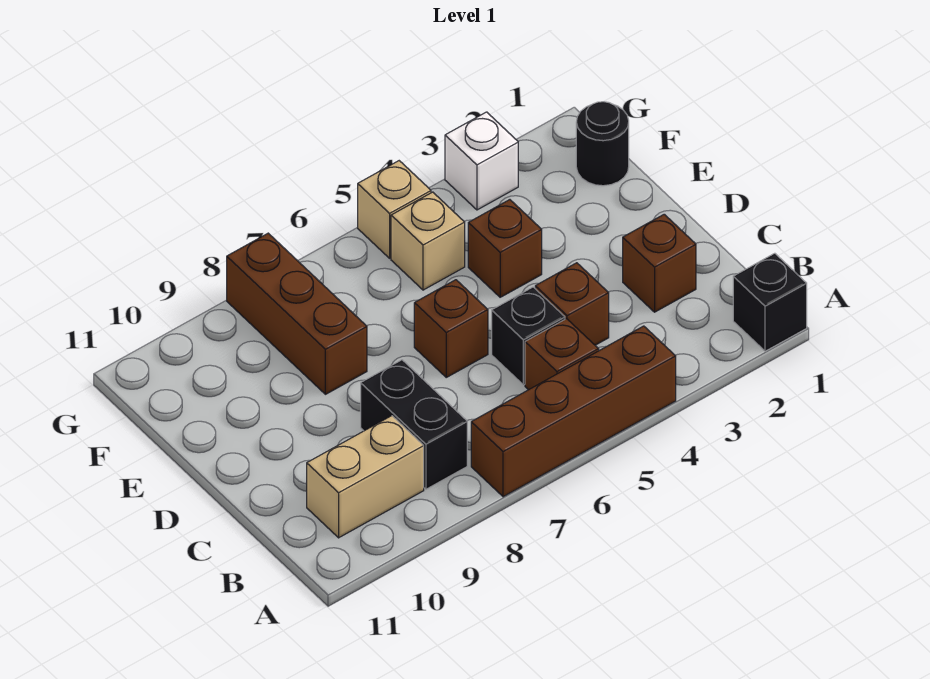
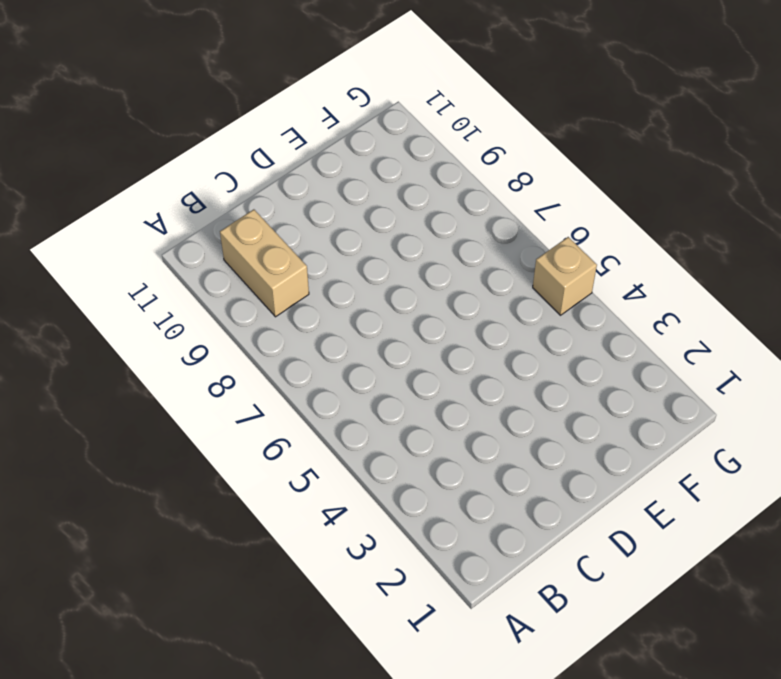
none -> black 1x1 brick [733,253,807,351]
none -> brown 1x4 brick [471,326,676,497]
none -> brown 1x1 brick [525,319,599,390]

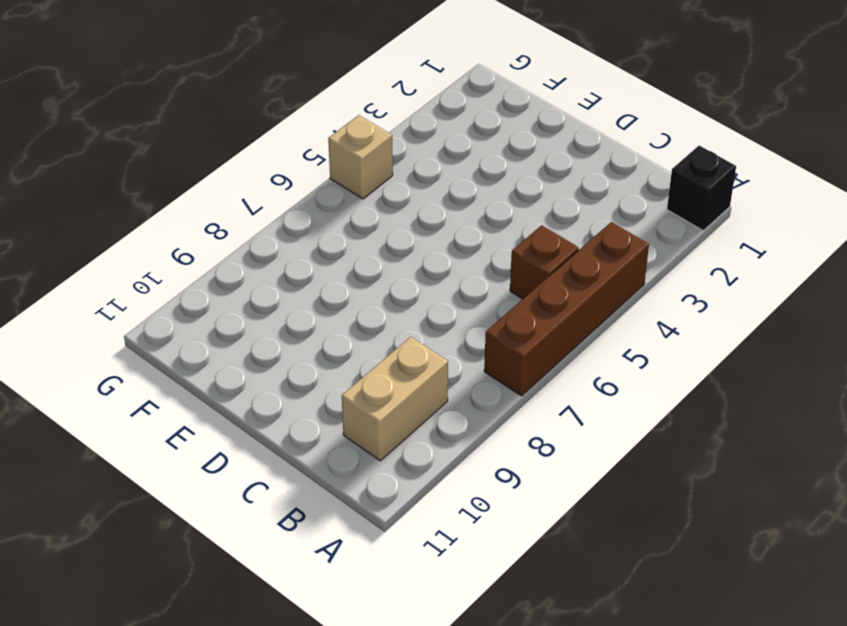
none -> black 1x2 brick [361,360,467,489]
none -> brown 1x1 brick [623,214,696,312]
none -> brown 1x1 brick [535,263,609,345]

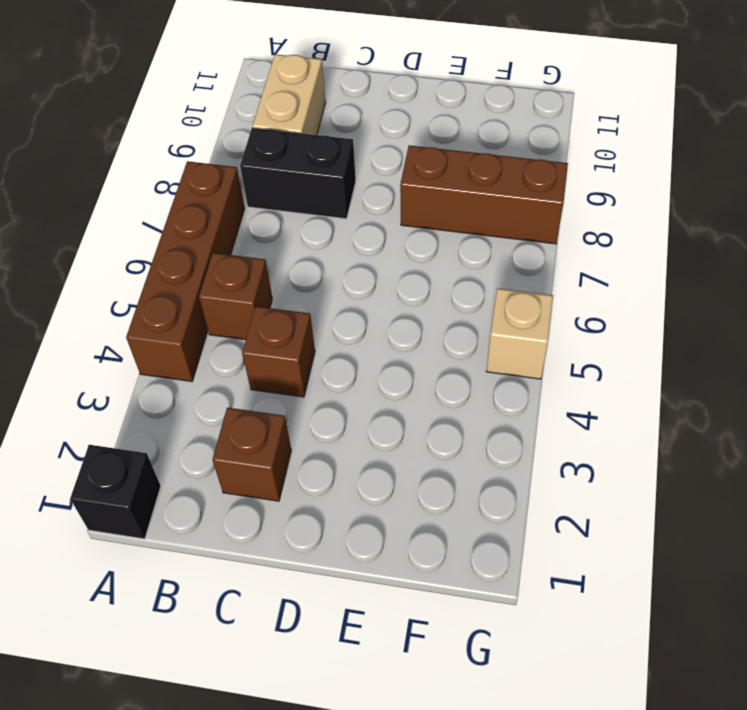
none -> black 1x1 brick [492,287,565,385]
none -> brown 1x1 brick [414,280,488,377]
none -> brown 1x1 brick [468,200,542,297]

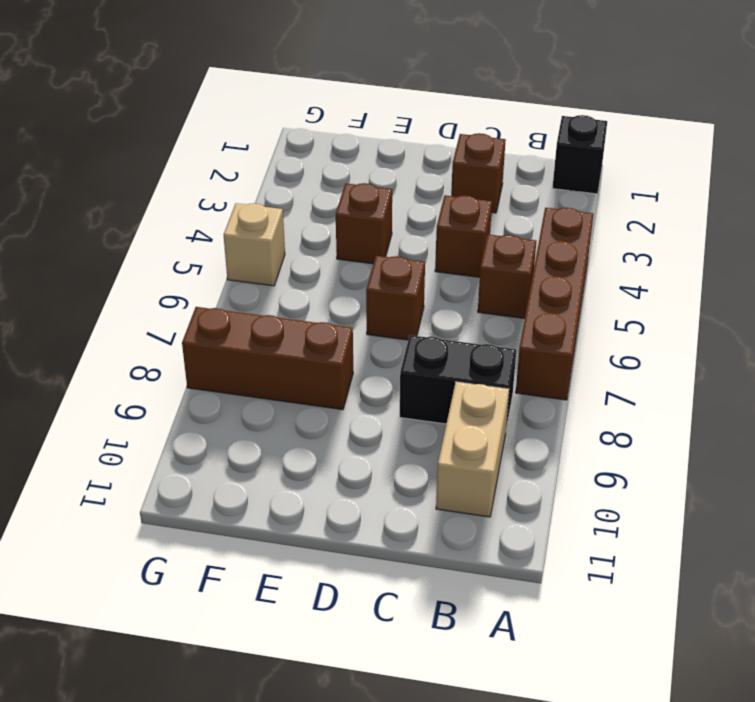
none -> black 1x1 brick [492,287,565,385]
none -> black 1x1 round brick [576,102,629,186]
none -> tan 1x1 brick [391,192,465,290]

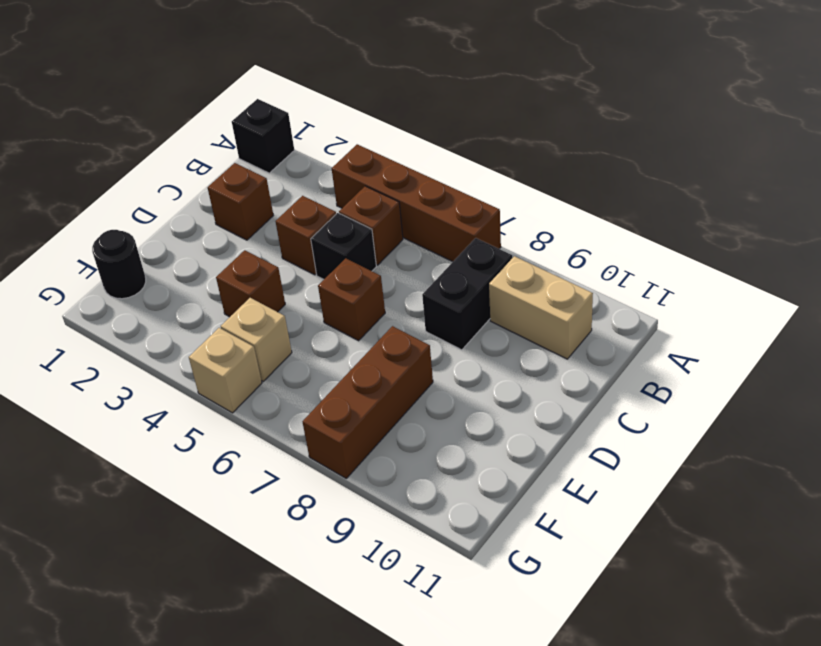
none -> white 1x1 brick [445,112,518,210]

